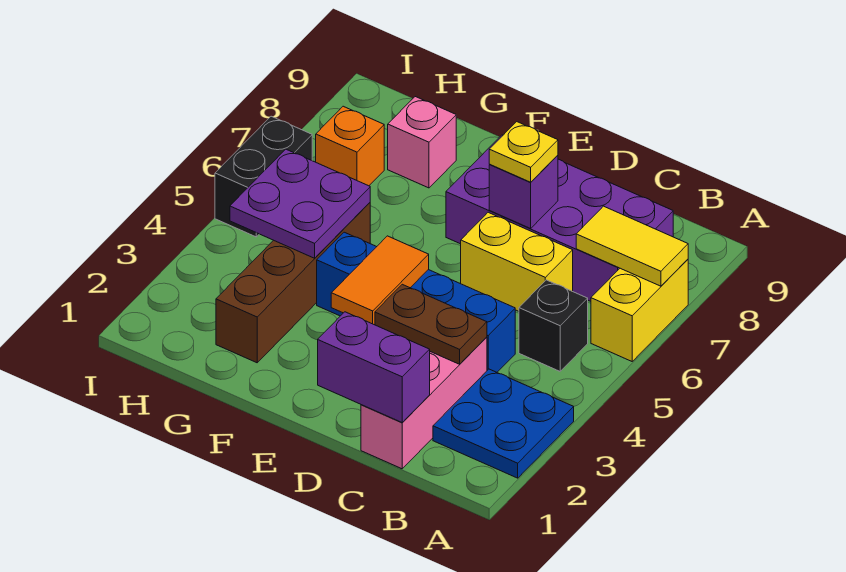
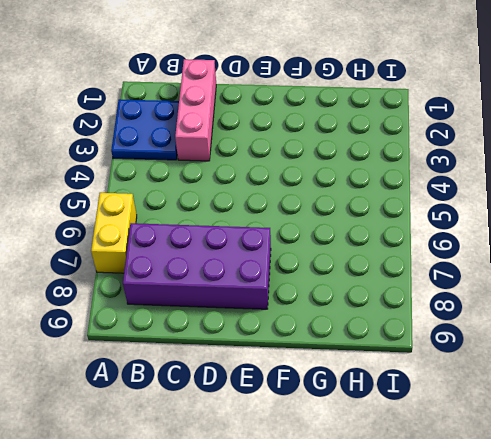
none -> black 1x1 brick [519,280,588,371]
none -> blue 1x4 brick [317,232,515,372]
none -> yellow 1x2 brick [461,212,573,311]

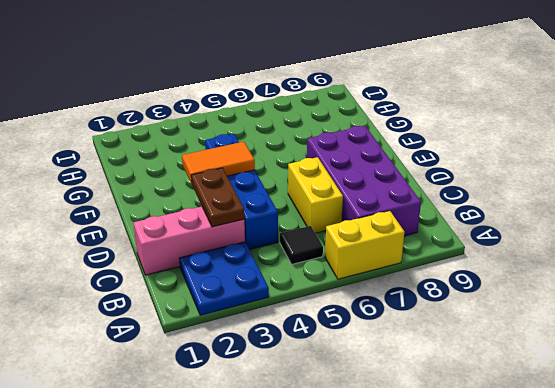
black 1x1 tile [280,226,323,264] -> black 1x1 brick [519,280,588,371]
none -> brown 1x4 brick [216,203,370,363]
none -> pink 1x1 brick [388,97,456,188]
none -> orange 1x1 brick [316,106,384,186]

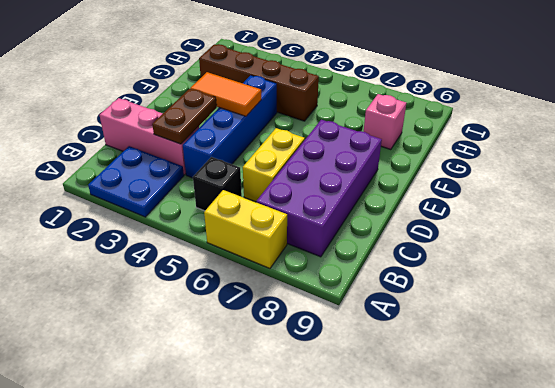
none -> orange 1x1 brick [316,106,384,186]
none -> black 1x2 brick [215,116,312,237]
none -> yellow 1x2 tile [576,206,688,286]

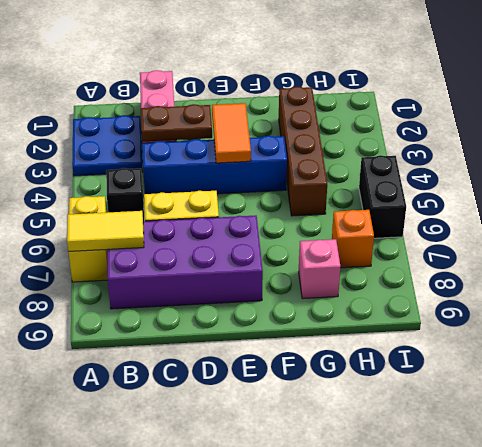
none -> purple 1x2 brick [318,312,430,423]
none -> purple 1x1 brick [489,155,558,228]
none -> purple 2x2 plate [230,149,370,258]

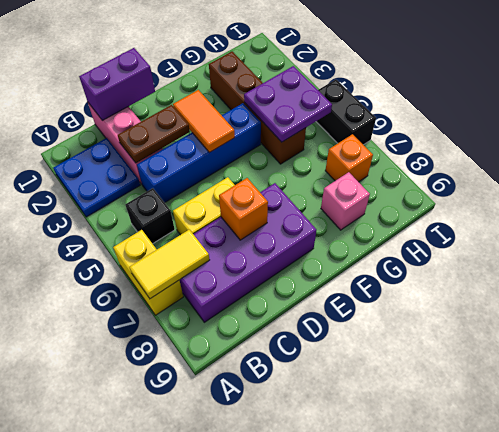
orange 1x1 brick [219,178,268,240] -> purple 1x1 brick [489,155,558,228]
none -> yellow 1x1 plate [489,122,558,182]

